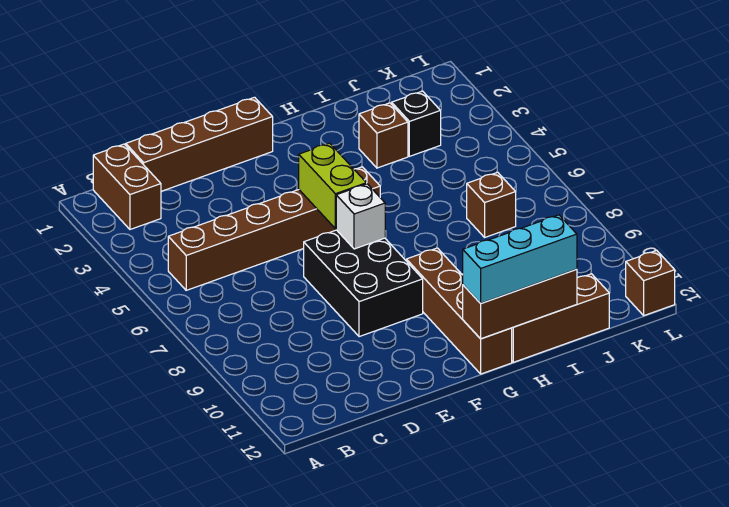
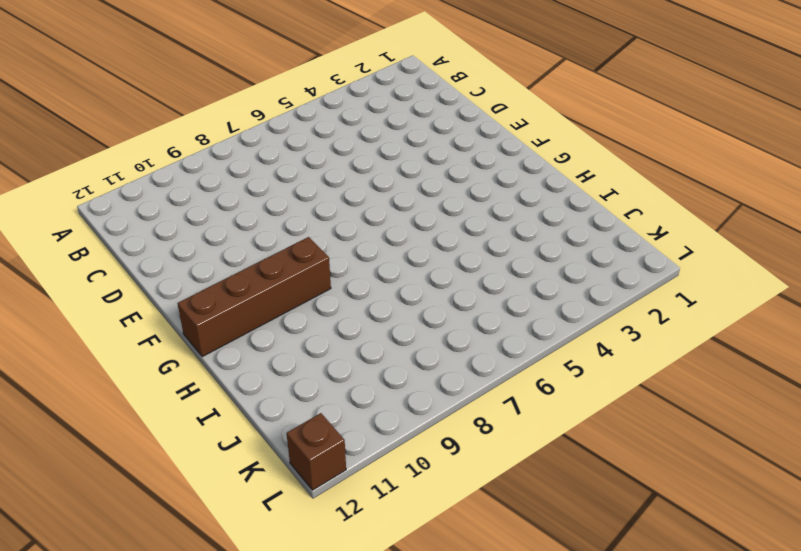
none -> brown 1x2 brick [93,144,161,229]
none -> brown 1x6 brick [168,167,380,290]
none -> brown 1x4 brick [126,97,273,191]

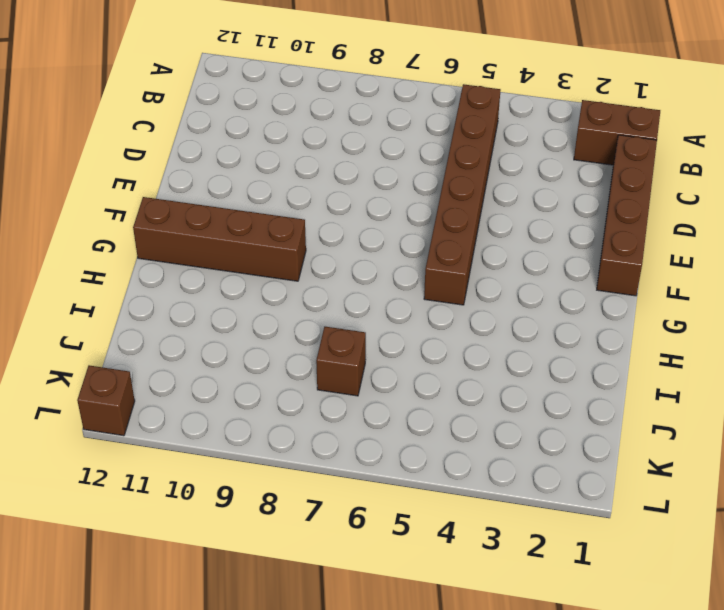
none -> black 2x3 brick [304,230,423,337]
none -> brown 1x3 brick [512,274,609,362]
none -> brown 1x1 brick [359,103,408,168]

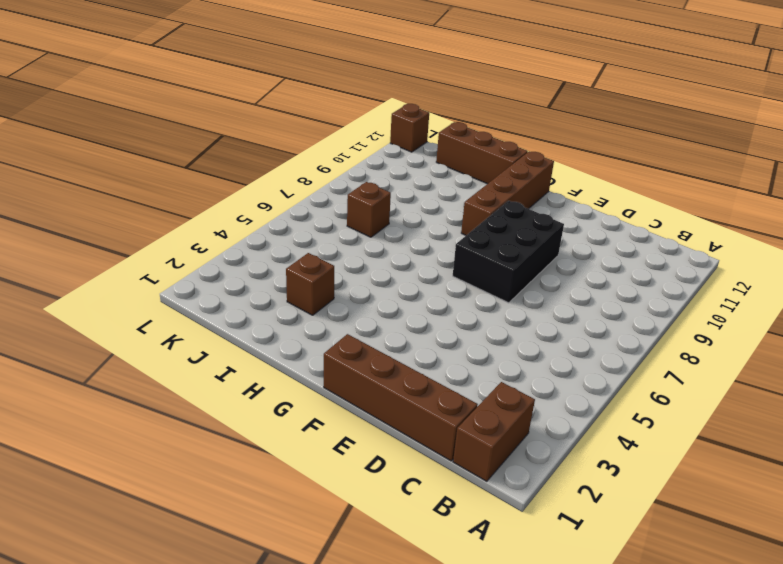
none -> brown 1x6 brick [168,167,380,290]
none -> black 1x1 brick [392,91,441,156]
none -> lime 1x2 brick [299,143,366,229]

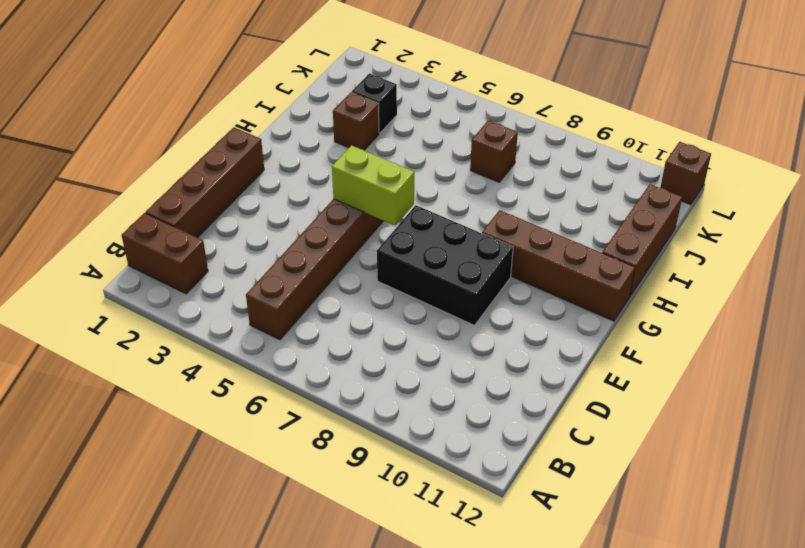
none -> white 1x1 brick [336,184,385,249]
none -> brown 1x3 brick [463,269,577,339]
none -> cyan 1x3 brick [463,215,577,303]

